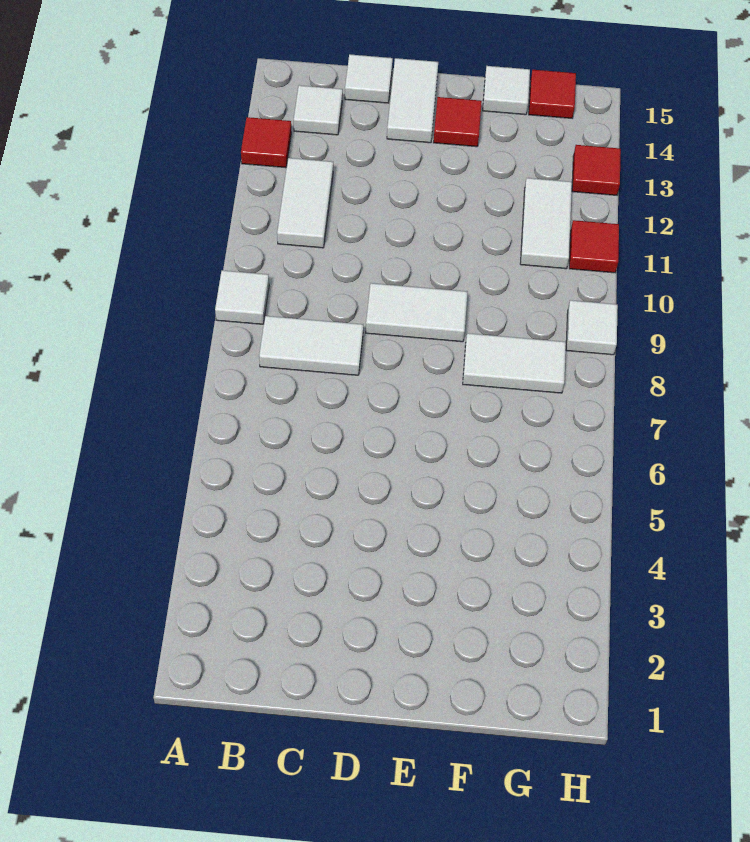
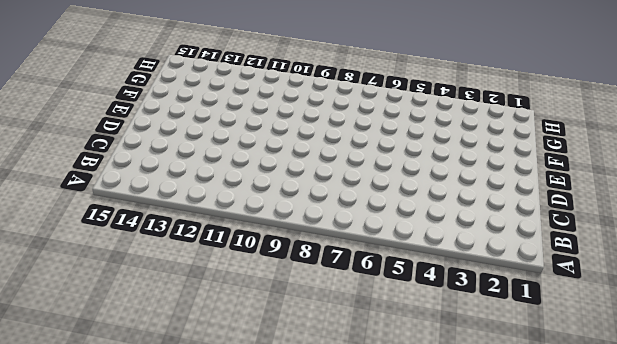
none -> white 1x1 tile [215,270,269,324]
none -> red 1x1 tile [241,117,291,168]
none -> white 1x2 tile [259,316,363,375]

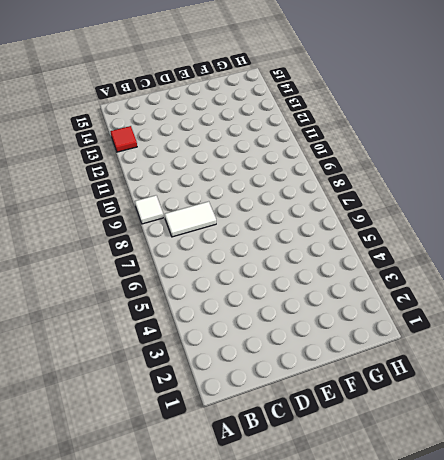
none -> white 1x2 tile [277,158,333,248]
none -> white 1x1 tile [294,85,343,135]
none -> white 1x1 tile [345,54,393,103]

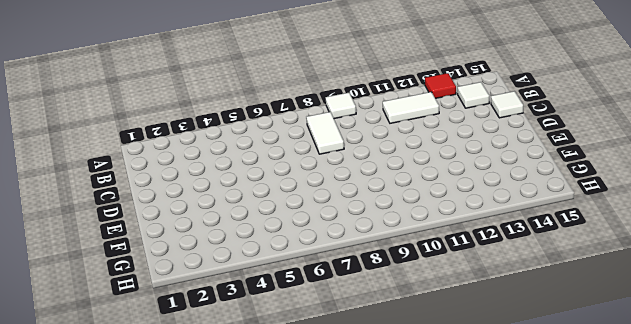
none -> white 1x2 tile [366,283,468,342]
none -> white 1x2 tile [387,58,438,143]
none -> red 1x1 tile [433,97,482,147]

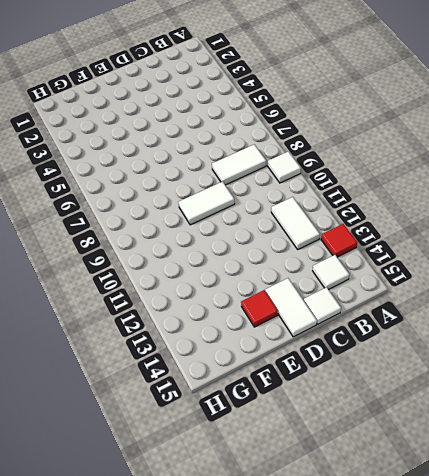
none -> white 1x2 tile [463,333,566,393]
none -> white 1x1 tile [483,66,530,115]
none -> white 1x2 tile [520,178,572,269]

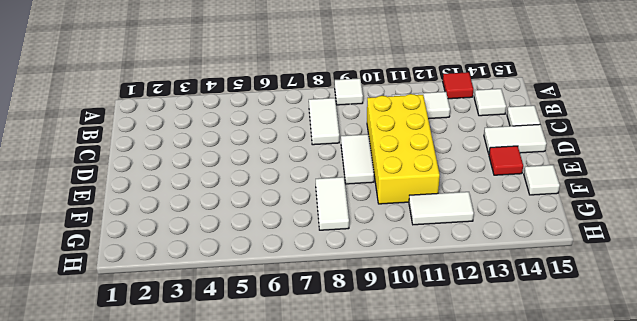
yellow 2x4 brick [367,94,440,204] -> none
none -> red 1x1 tile [529,70,576,118]
none -> white 1x1 tile [566,300,618,355]
none -> red 1x1 tile [569,220,619,273]

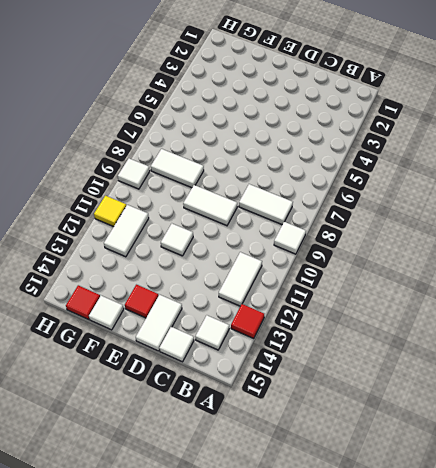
white 1x1 tile [161,224,193,256] -> none
yellow 1x1 tile [94,196,126,227] -> red 1x1 tile [569,220,619,273]
none -> red 1x1 tile [572,145,621,195]

